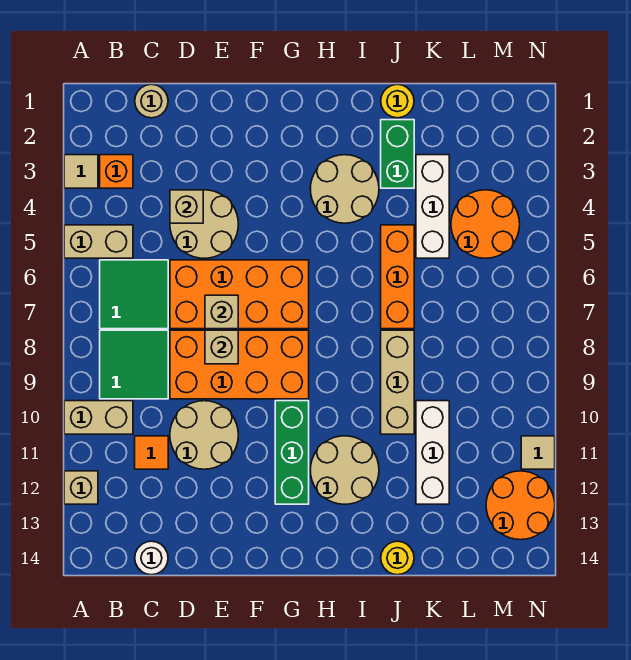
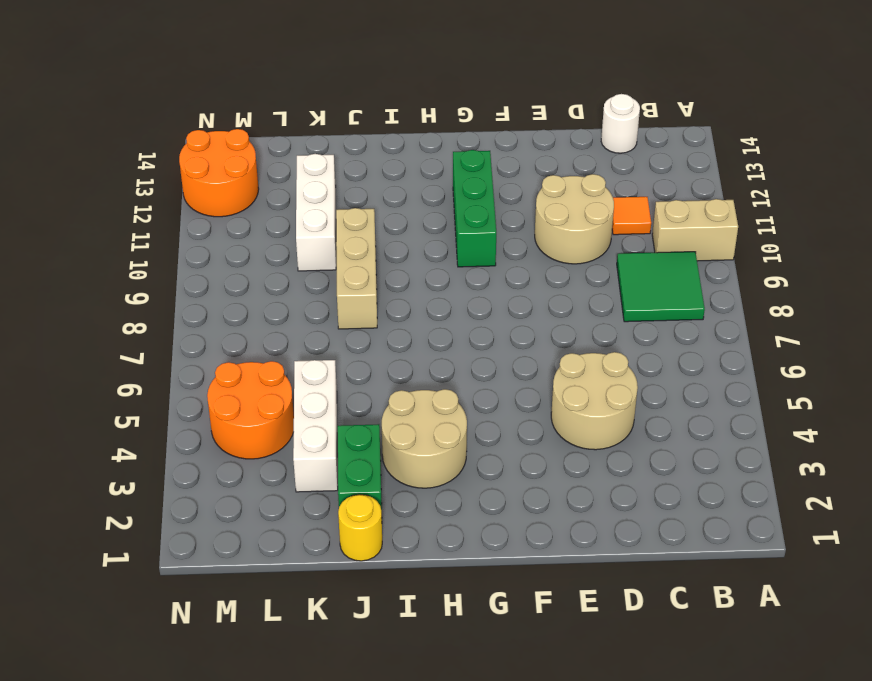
none -> tan 1x1 tile [64,155,98,188]
none -> tan 1x2 brick [64,225,133,258]
none -> tan 1x1 brick [64,471,98,504]
none -> orange 1x1 brick [100,155,133,188]

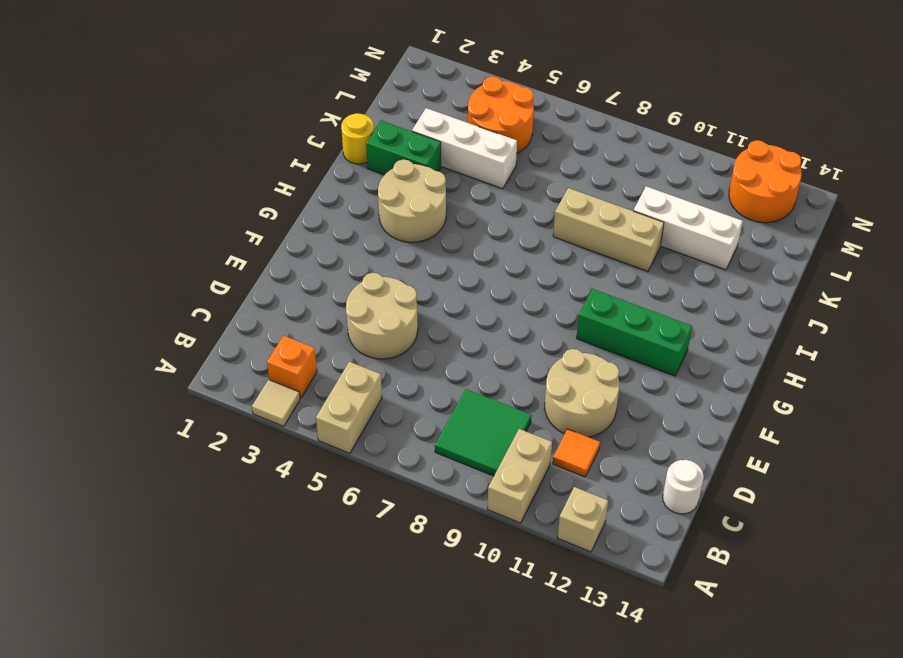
none -> green 2x2 tile [100,260,168,329]
none -> tan 1x1 round brick [135,84,168,118]
none -> orange 2x4 brick [170,260,309,329]
none -> orange 2x4 brick [170,330,309,399]

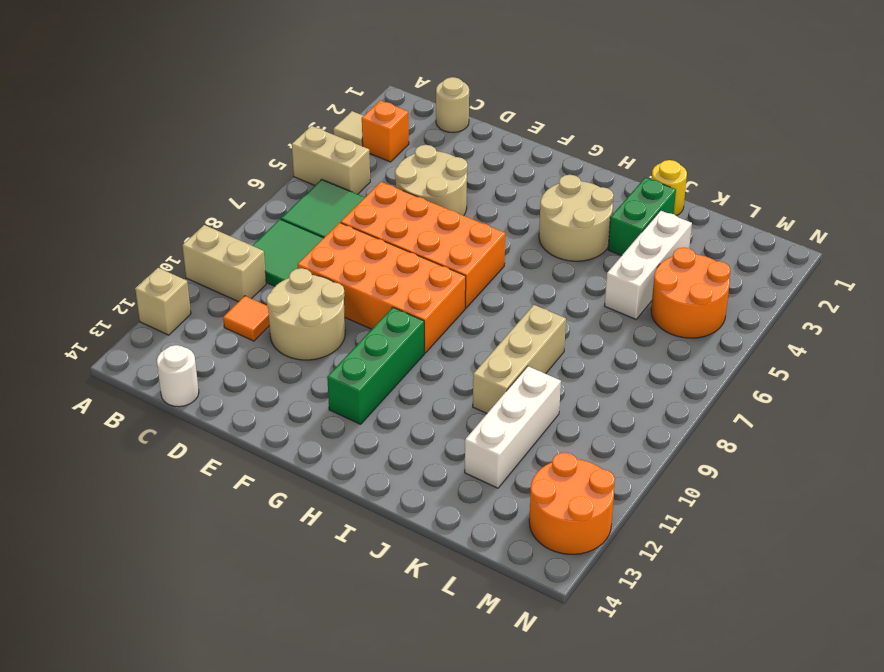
none -> tan 2x2 round brick [310,436,379,504]
none -> orange 1x3 brick [381,225,414,329]
none -> yellow 1x1 round brick [381,541,414,575]
none -> tan 1x1 tile [521,436,555,469]

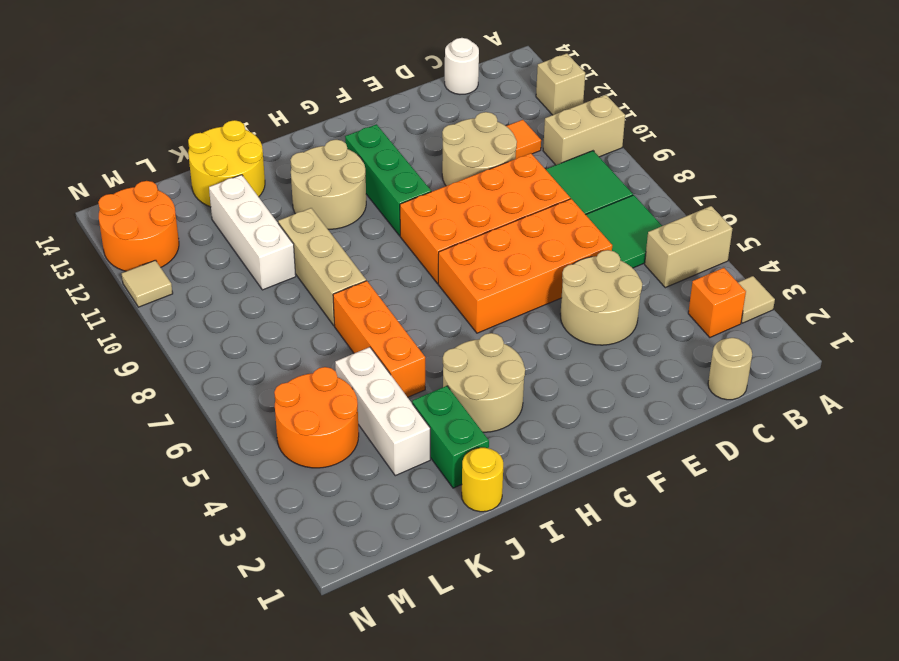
yellow 2x2 round brick [188,120,265,207] -> yellow 1x1 round brick [381,541,414,575]
none -> tan 1x1 brick [170,190,203,223]
none -> tan 1x1 brick [205,295,238,329]
none -> tan 1x1 brick [205,330,238,364]

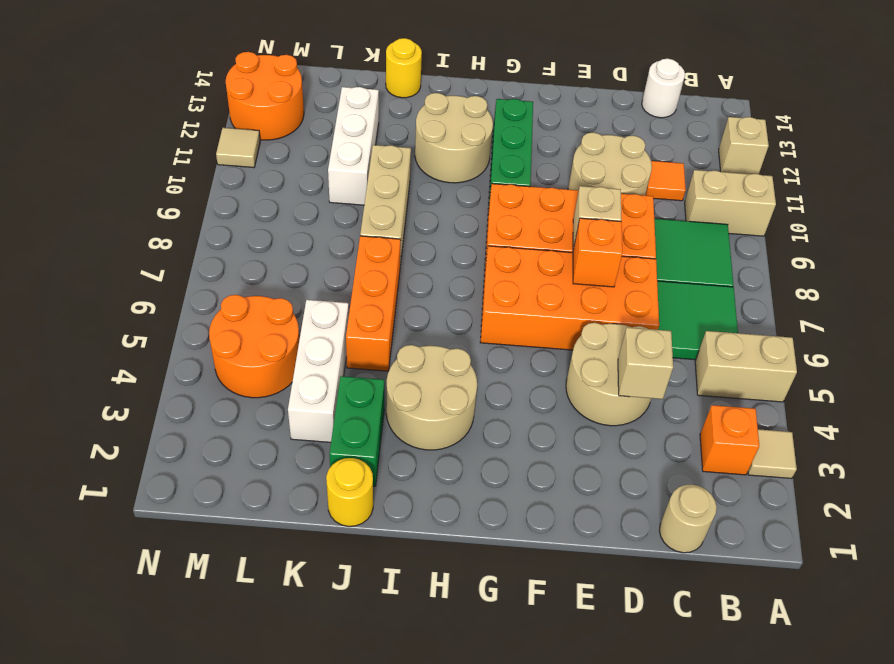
orange 1x1 brick [573,218,622,287] -> tan 1x1 brick [205,295,238,329]

